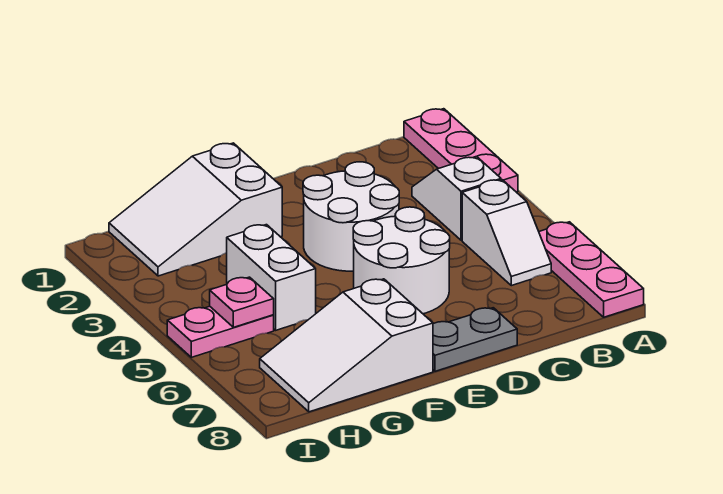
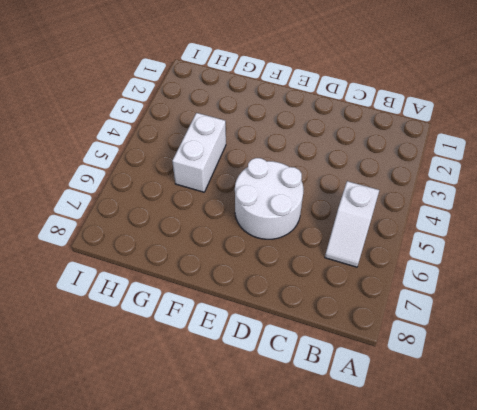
none -> pink 1x3 plate [404,109,518,192]
none -> pink 1x3 plate [539,222,644,317]
none -> white 1x2 slope [412,156,501,240]

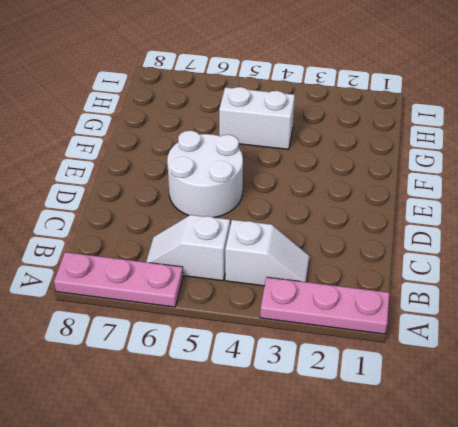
none -> white 2x2 round brick [303,162,399,271]
none -> grey 1x2 plate [433,308,517,371]
none -> white 2x3 slope [109,143,282,276]

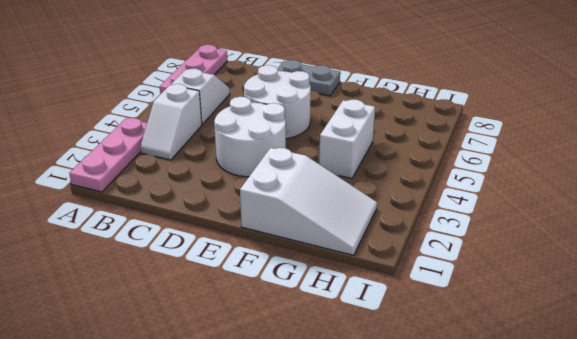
none -> white 2x3 slope [260,279,433,412]
none -> pink 1x2 plate [167,307,274,357]
none -> pink 1x1 plate [210,277,274,327]

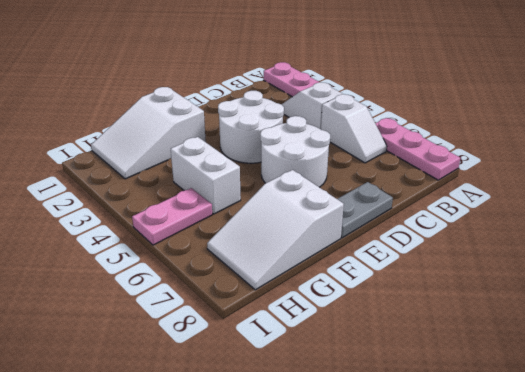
none -> pink 1x1 plate [210,277,274,327]

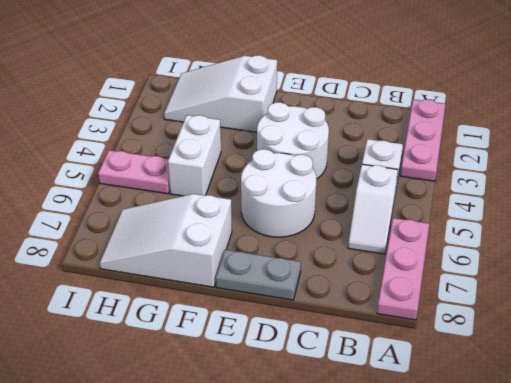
none -> pink 1x1 plate [210,277,274,327]

